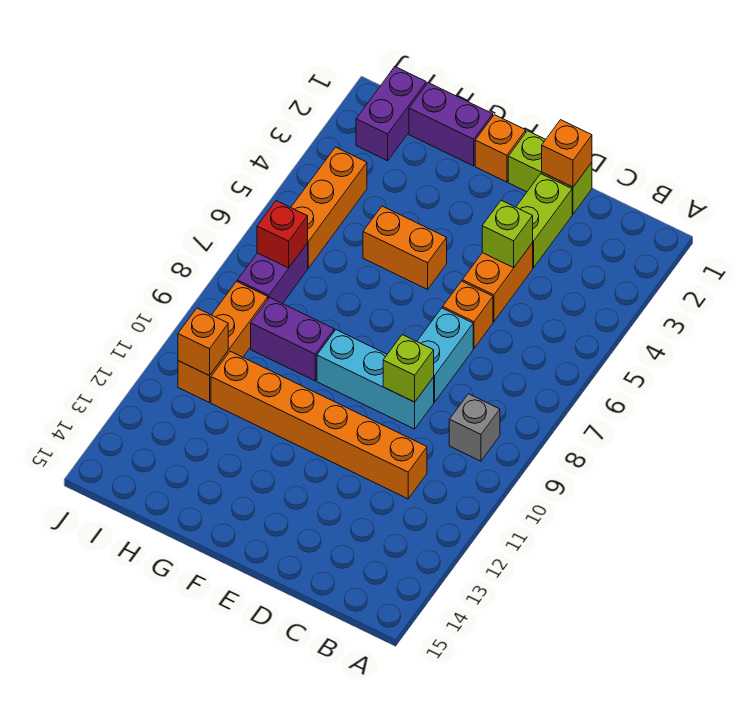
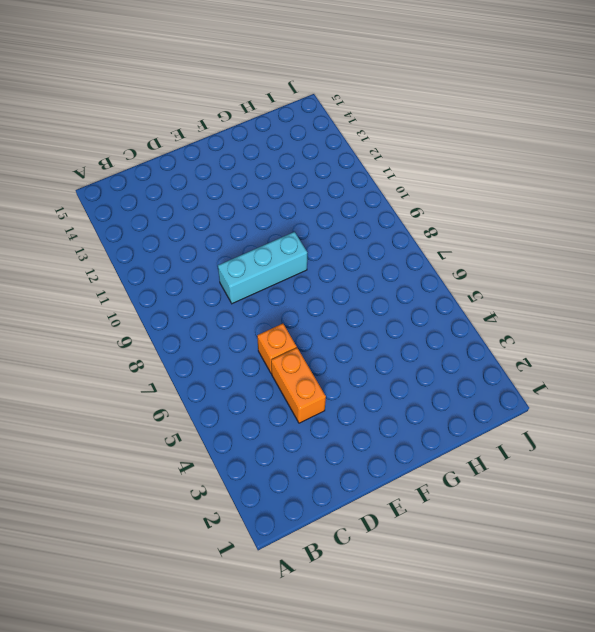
none -> grey 1x1 brick [449,394,500,461]
none -> orange 1x6 brick [211,351,427,499]
none -> lime 1x2 brick [508,131,592,214]

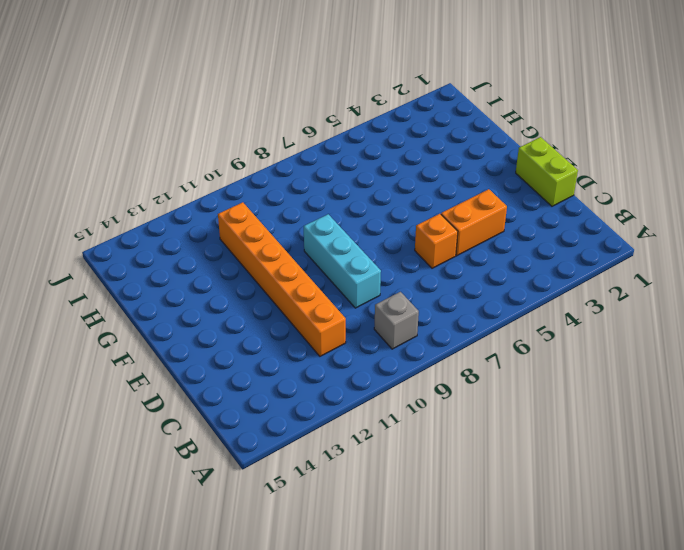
none -> lime 1x2 brick [516,174,572,268]
none -> cyan 1x2 brick [417,308,473,402]
none -> orange 1x1 brick [475,115,526,182]

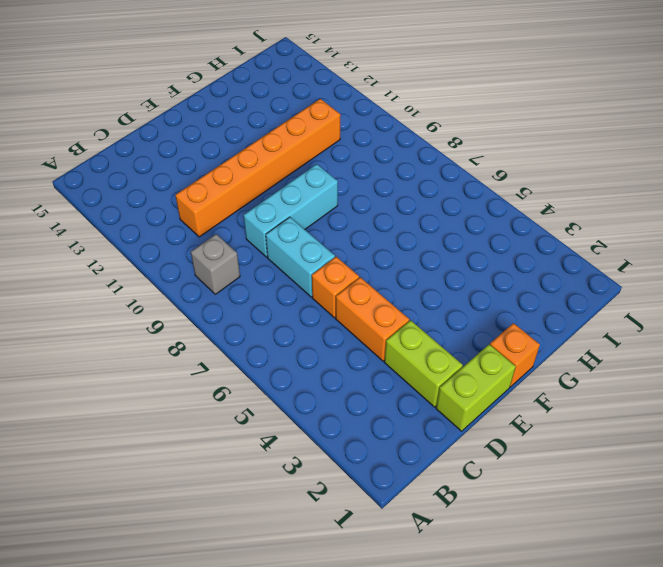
none -> orange 1x2 brick [363,206,447,289]
none -> purple 1x2 brick [409,83,493,166]
none -> purple 1x2 brick [251,298,334,381]

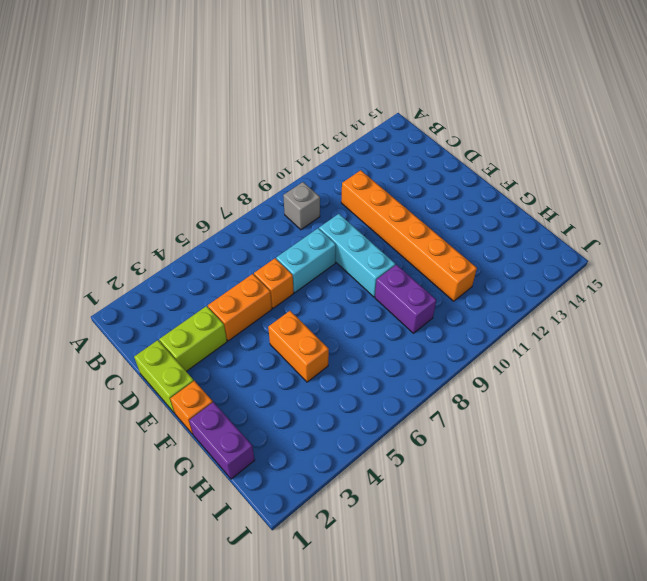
none -> purple 1x2 brick [356,67,426,161]
none -> orange 1x3 brick [291,147,367,268]
none -> purple 1x2 brick [237,243,308,304]

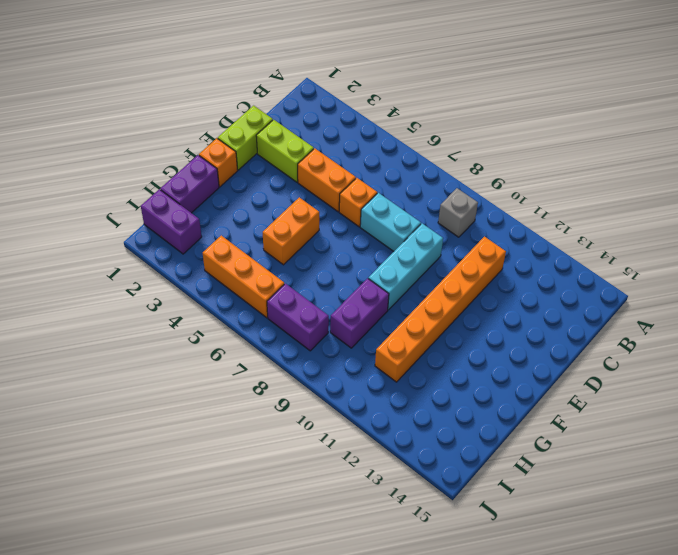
none -> orange 1x3 brick [178,282,268,403]
none -> orange 1x1 brick [542,120,592,187]
none -> lime 1x1 brick [482,200,533,268]

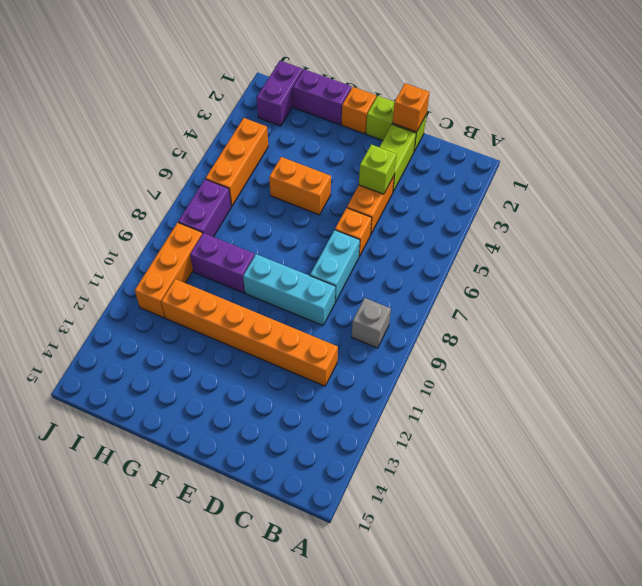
none -> lime 1x1 brick [383,335,434,402]
none -> red 1x1 brick [257,201,308,268]
none -> orange 1x1 brick [178,308,228,376]

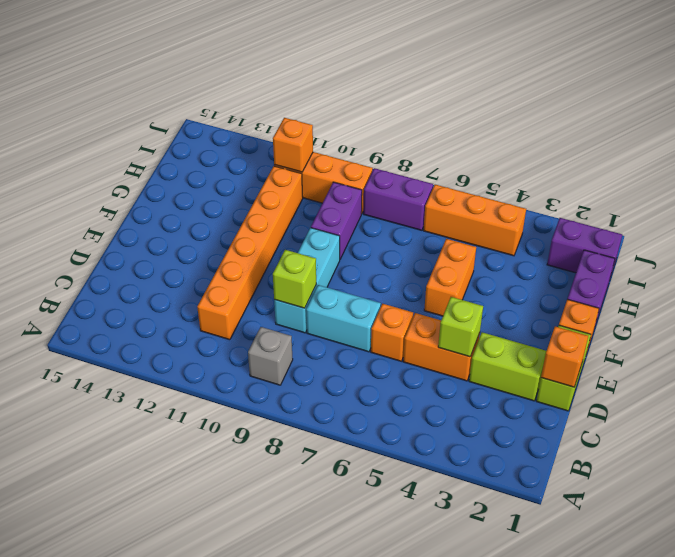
none -> red 1x1 brick [257,201,308,268]

